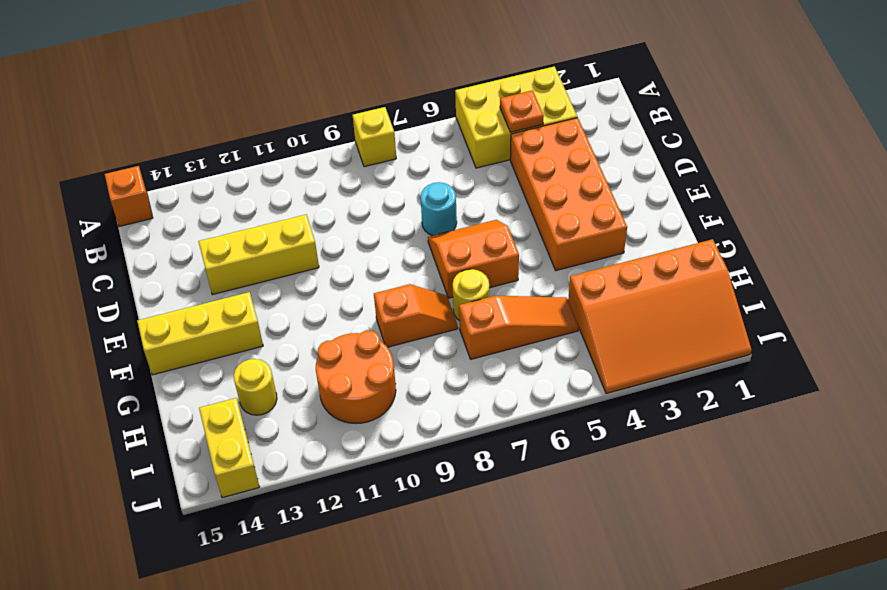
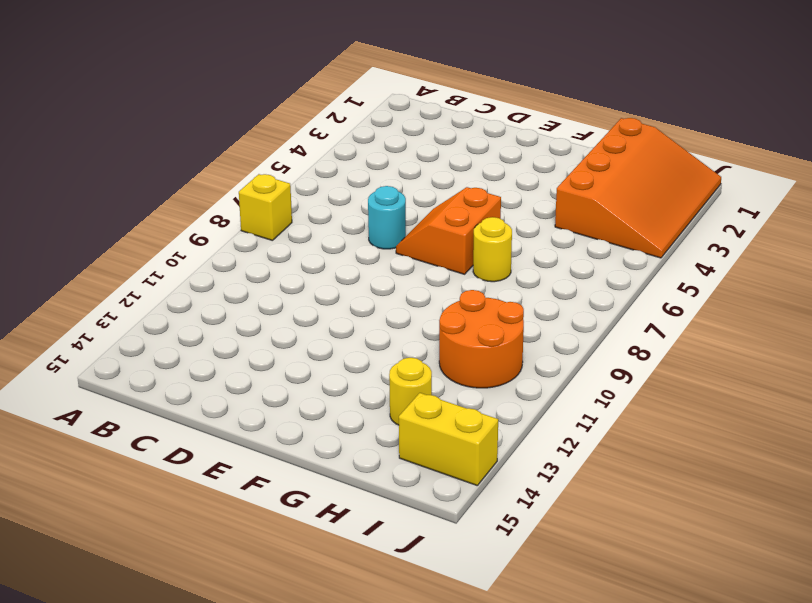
none -> yellow 2x3 brick [455,66,577,168]
none -> orange 1x1 brick [105,166,153,227]
none -> orange 2x4 brick [510,118,627,271]

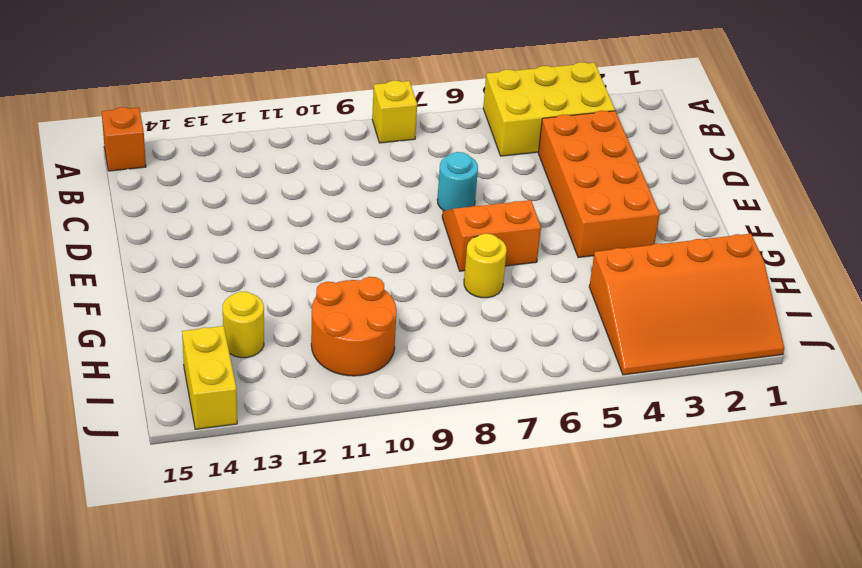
none -> yellow 1x3 brick [198,215,319,295]
none -> yellow 1x3 brick [137,292,263,375]
none -> orange 1x2 slope [374,284,458,347]

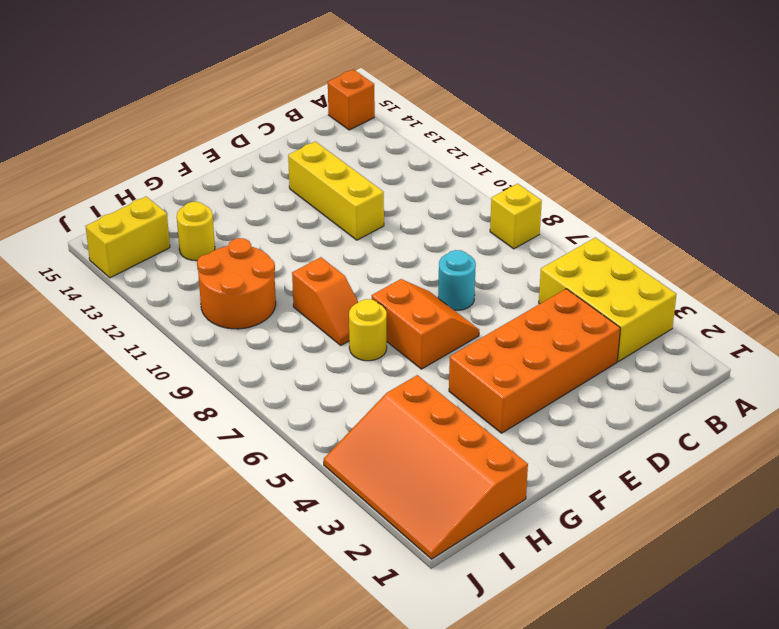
none -> yellow 1x3 brick [137,292,263,375]
none -> orange 1x3 slope [459,296,579,359]
none -> orange 1x1 plate [500,90,544,132]

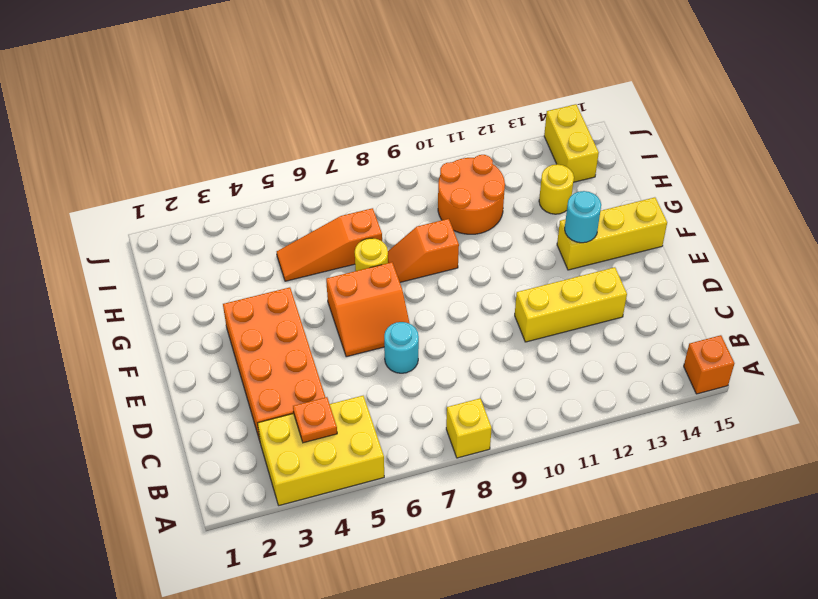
cyan 1x1 round brick [565,191,601,243] -> none
none -> orange 3x4 slope [568,239,752,394]

